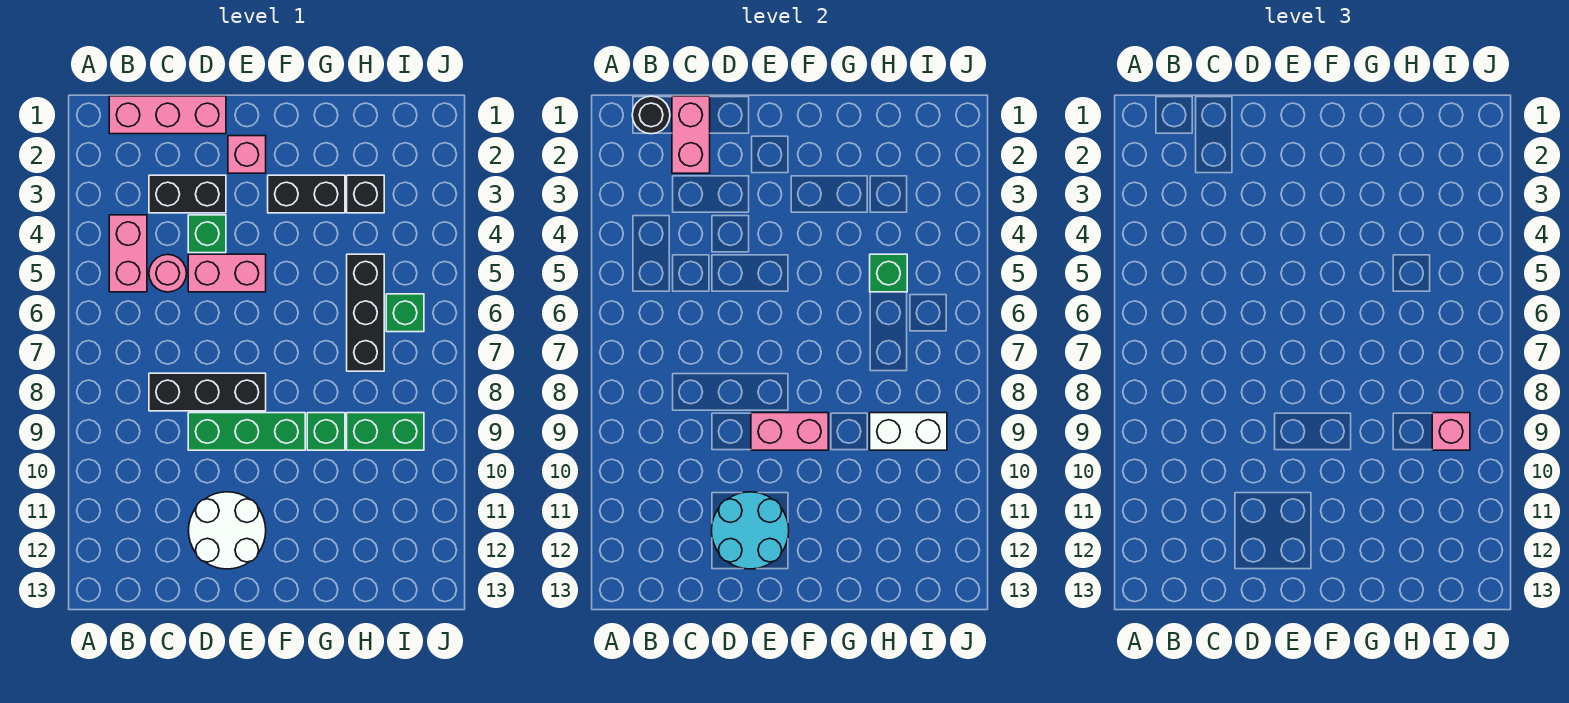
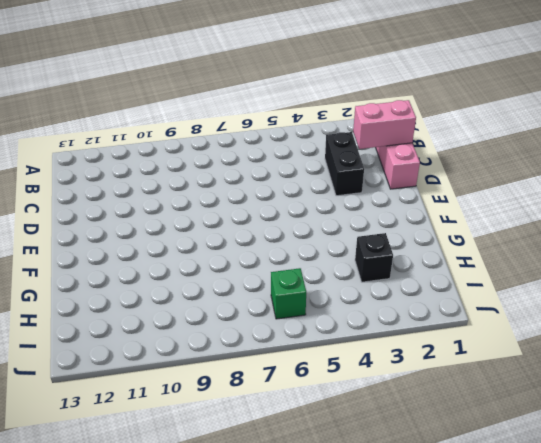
none -> pink 1x2 brick [109,215,147,292]
none -> pink 1x1 round brick [149,254,187,292]
none -> black 1x3 brick [149,373,266,411]

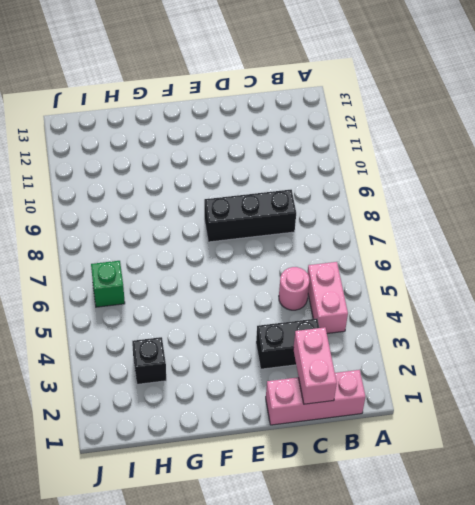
none -> green 1x1 brick [188,215,226,253]
none -> pink 1x2 brick [188,254,266,292]
none -> green 1x3 brick [188,413,305,450]

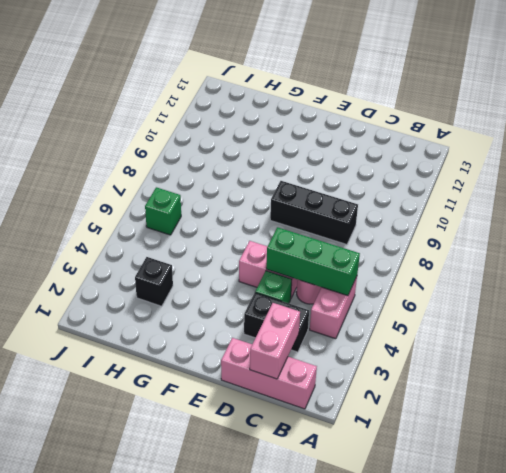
green 1x3 brick [266,227,360,296] -> green 1x3 brick moved to [188,413,305,450]
none -> white 2x2 round brick [189,492,266,569]
none -> pink 1x1 brick [228,136,266,173]
none -> black 1x2 brick [268,175,345,213]

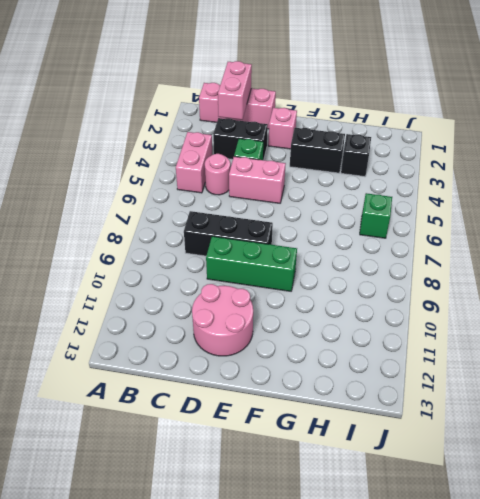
pink 2x2 round brick [192,284,253,356] -> white 2x2 round brick [189,492,266,569]
none -> green 1x1 brick [307,413,345,450]
none -> black 1x3 brick [347,254,384,371]
none -> green 1x2 brick [347,413,424,450]

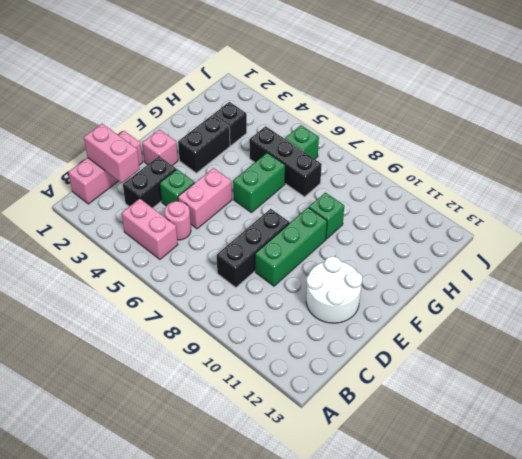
green 1x2 brick [233,153,285,213] -> green 1x2 brick moved to [347,413,424,450]
none -> black 1x1 round brick [632,96,670,134]
none -> cyan 2x2 round brick [712,492,789,569]
none -> pink 1x2 brick [751,413,828,450]

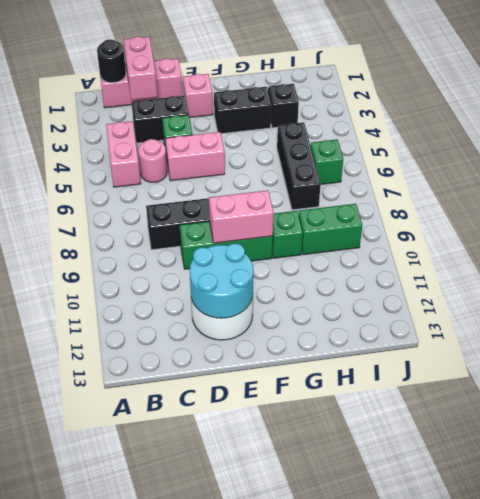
none -> green 1x1 brick [870,254,907,292]
none -> white 1x2 brick [870,413,947,450]
none -> pink 1x1 brick [1432,413,1470,450]

